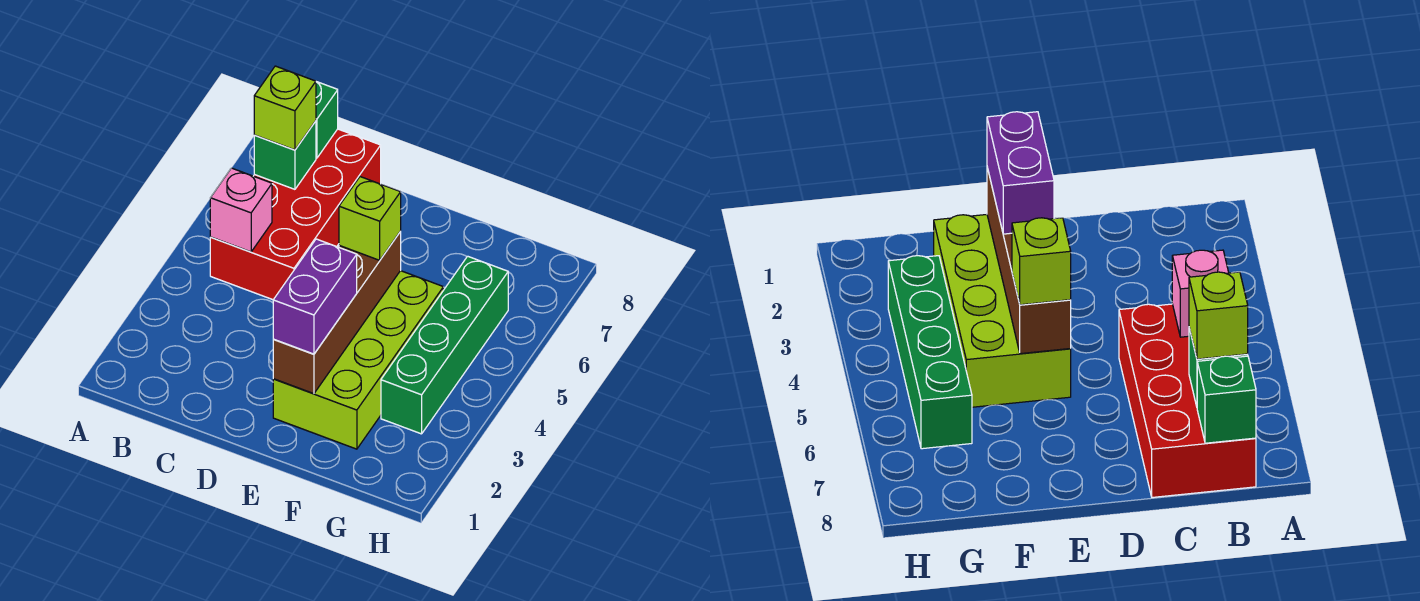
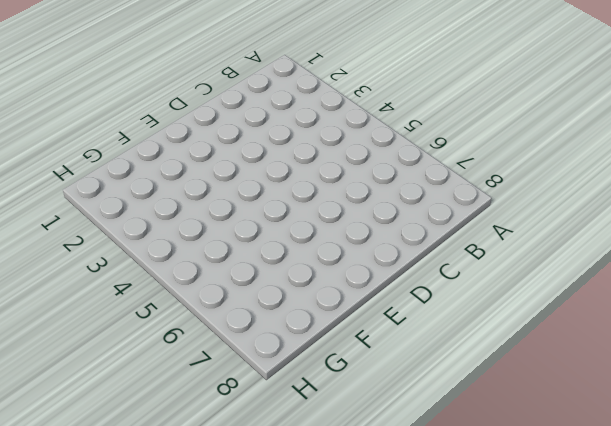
none -> red 2x4 brick [210,129,381,300]
none -> lime 2x4 brick [273,271,443,449]

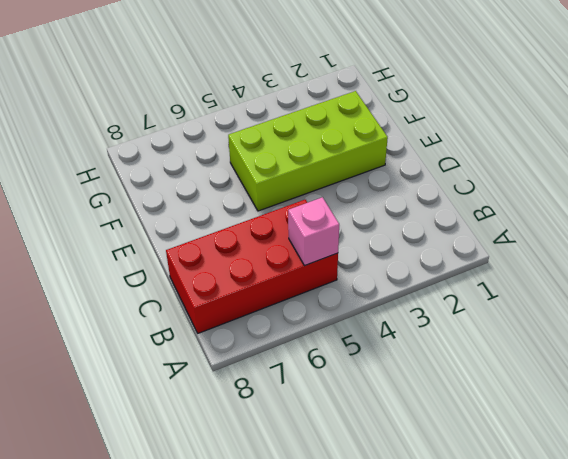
none -> green 1x4 brick [381,256,508,434]
none -> green 1x1 brick [254,121,316,189]

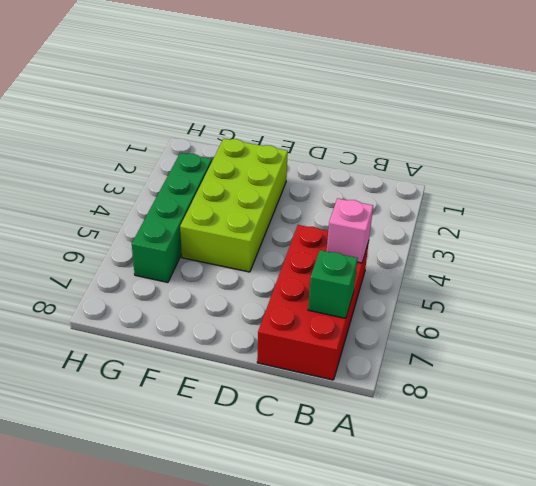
none -> green 1x1 brick [316,82,338,158]
none -> brown 1x4 brick [273,232,401,394]

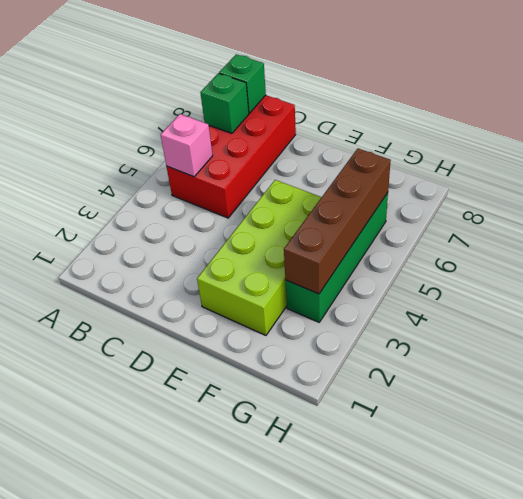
brown 1x4 brick [284,148,391,294] -> brown 1x4 brick moved to [273,232,401,394]
none -> lime 1x1 brick [254,66,316,150]
none -> purple 1x2 brick [273,239,357,354]

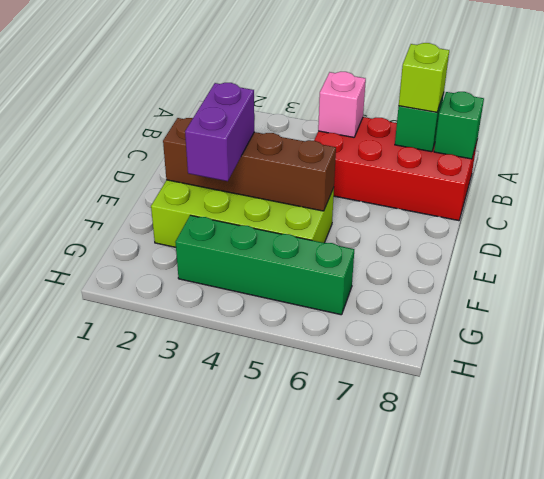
purple 1x2 brick [185,83,254,181] -> purple 1x2 brick turned to [273,239,357,354]
none -> lime 1x1 brick [339,177,401,260]

